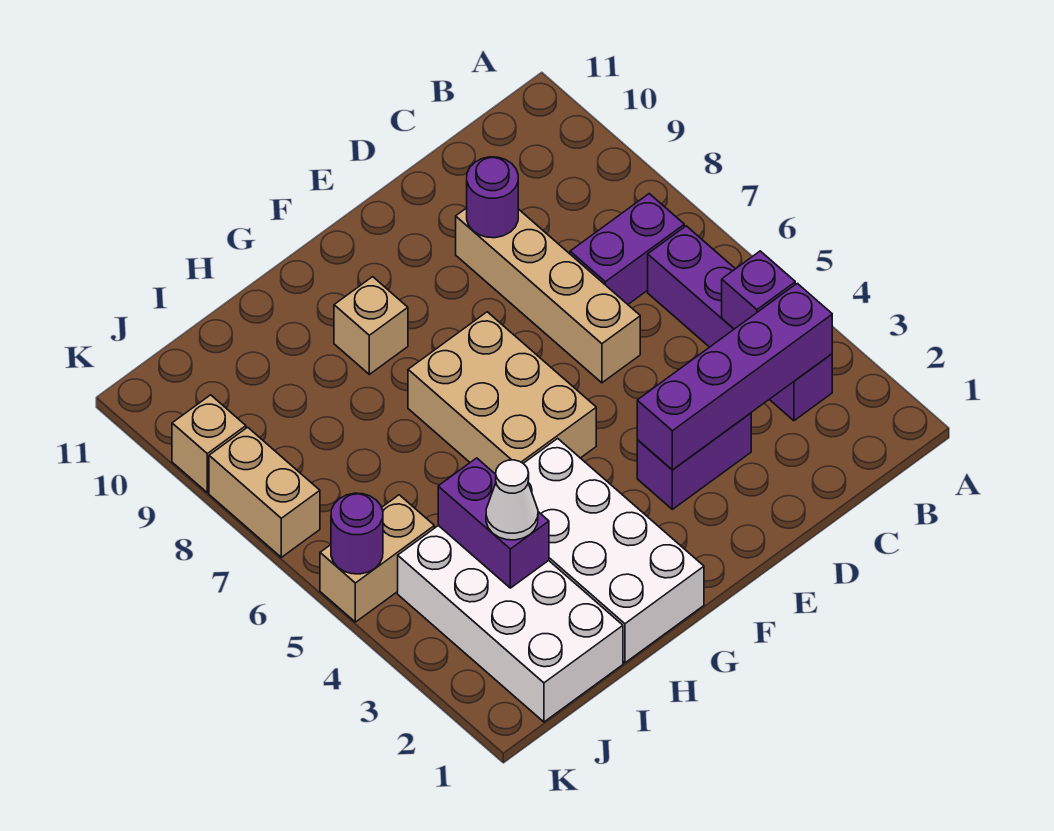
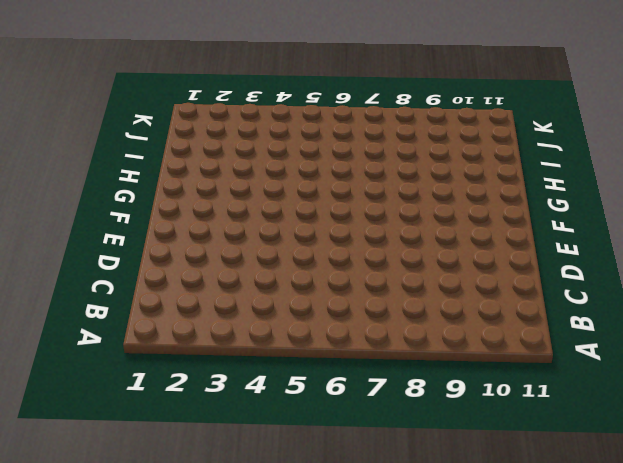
none -> purple 1x4 brick [648,226,832,421]
none -> purple 1x2 brick [570,194,684,304]
none -> purple 1x2 brick [637,413,751,509]

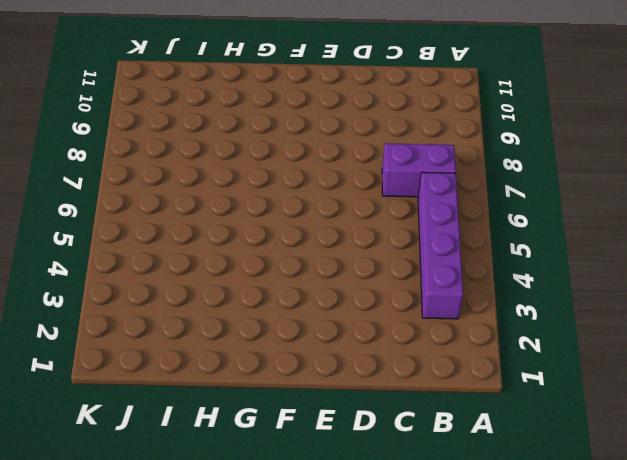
none -> purple 1x2 brick [637,413,751,509]
none -> tan 1x4 brick [456,208,640,383]
none -> tan 2x3 brick [408,312,596,474]

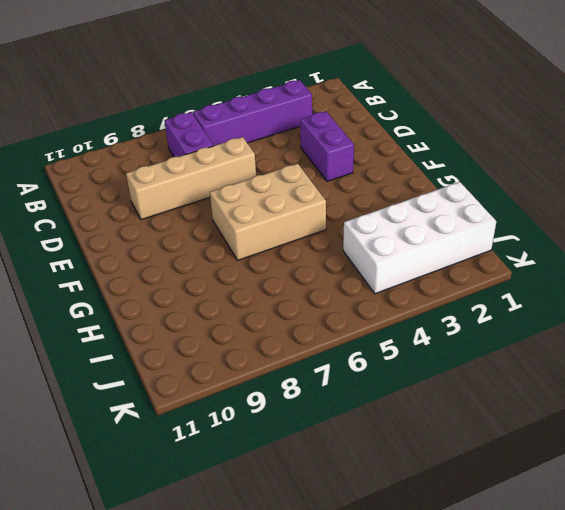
none -> white 2x4 brick [523,438,704,663]
none -> tan 1x1 brick [334,277,408,374]
none -> tan 1x2 brick [320,495,434,622]

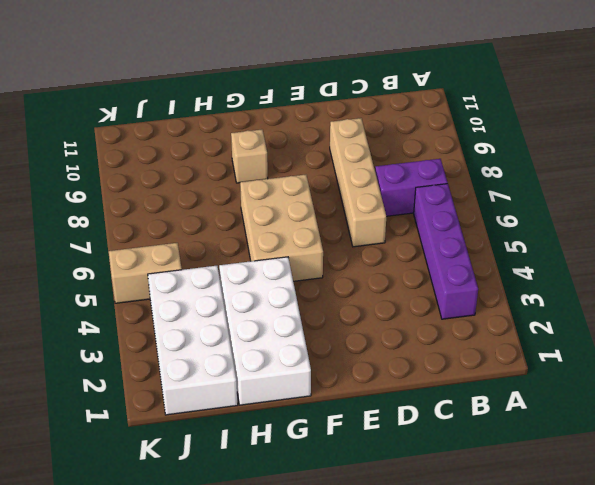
none -> purple 1x2 brick [637,413,751,509]
none -> tan 1x2 brick [209,427,320,557]
none -> tan 1x1 brick [172,395,246,493]

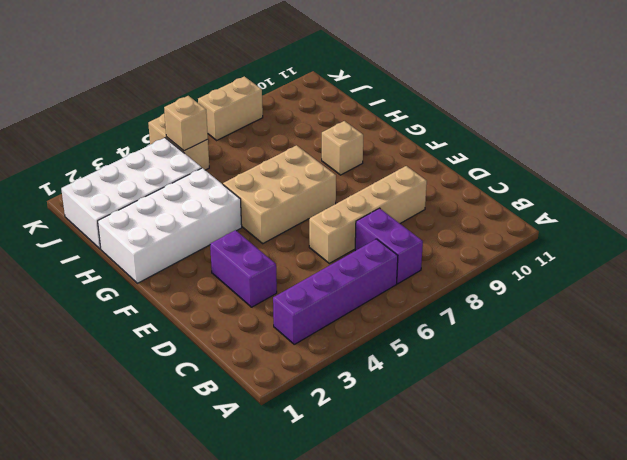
tan 1x1 brick [164,96,208,151] -> tan 1x1 brick moved to [172,395,246,493]
none -> purple 1x4 brick [637,283,832,470]
none -> purple 1x1 brick [722,251,795,329]
none -> purple 1x1 round brick [467,157,518,238]

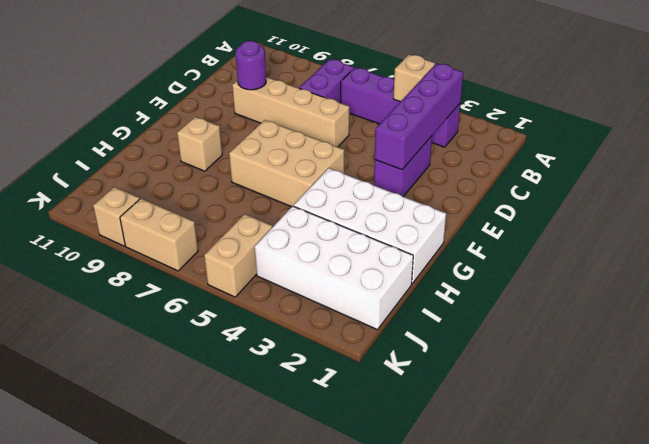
tan 1x1 brick [393,55,435,102] -> purple 1x1 brick [722,251,795,329]
none -> purple 1x2 brick [438,458,549,588]
none -> purple 1x1 round brick [331,493,383,574]
none -> white 1x1 cone [486,460,538,540]

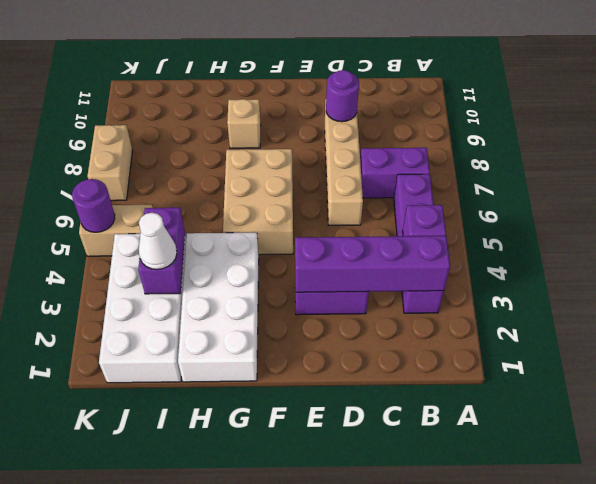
none -> tan 1x1 brick [172,395,246,493]

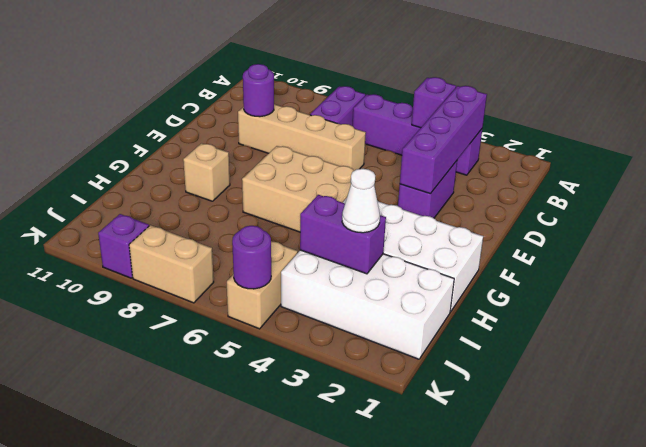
purple 1x1 brick [98,214,149,278] -> tan 1x1 brick [172,395,246,493]

